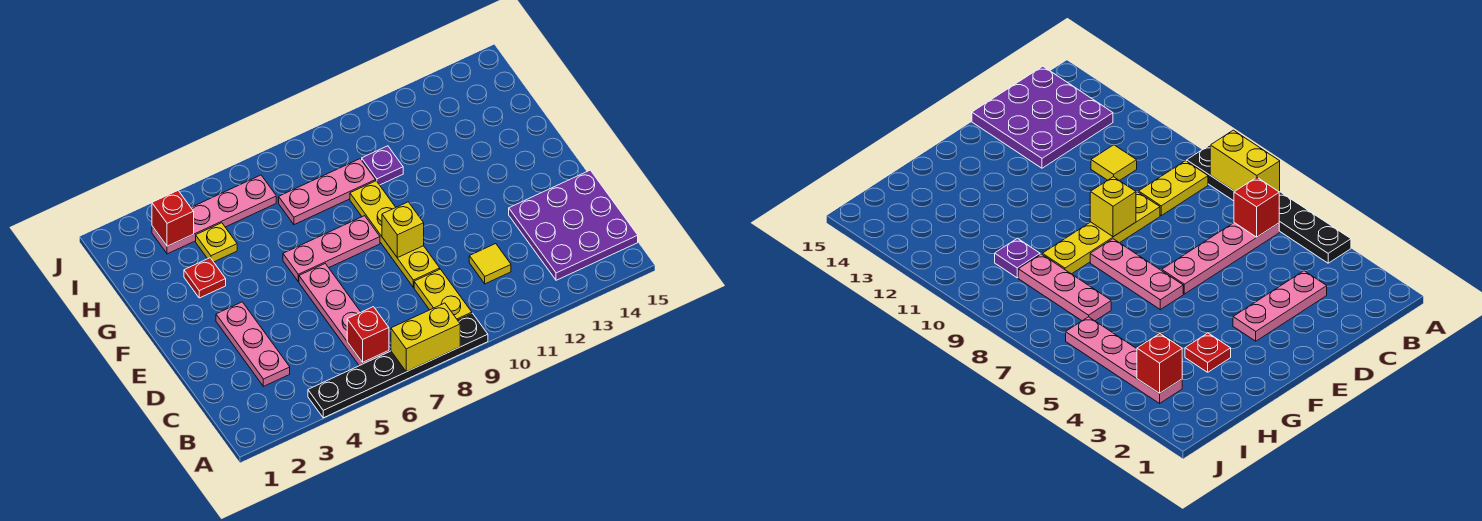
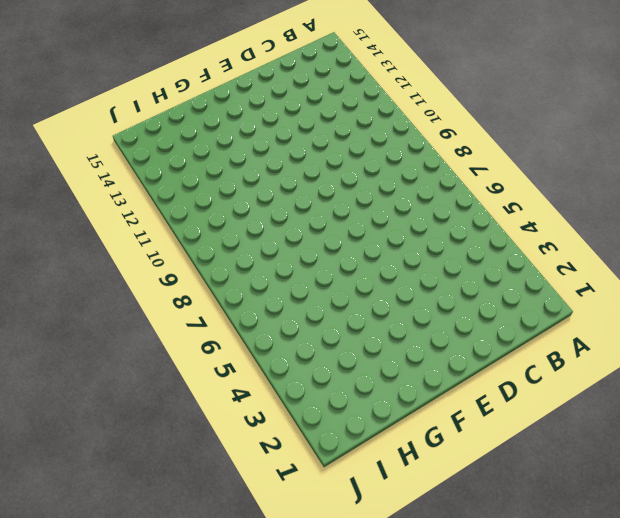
none -> black 1x6 plate [308,313,488,418]
none -> pink 1x4 plate [299,264,389,366]
none -> yellow 1x2 plate [414,269,472,320]

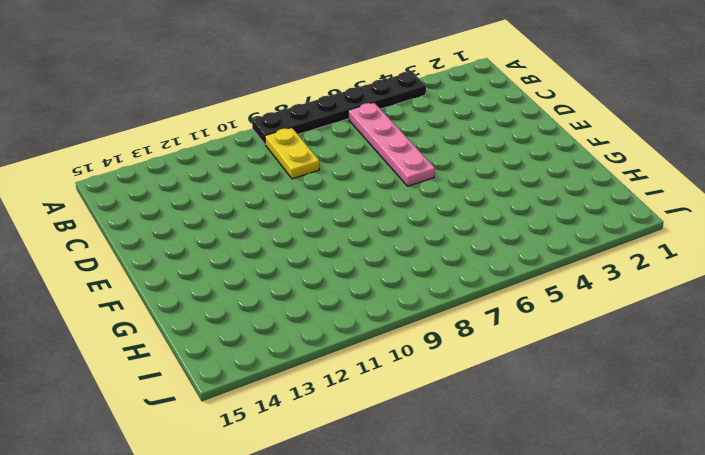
none -> purple 3x3 plate [509,170,638,280]
none -> pink 1x3 plate [216,302,290,386]
none -> yellow 1x1 tile [469,244,511,284]

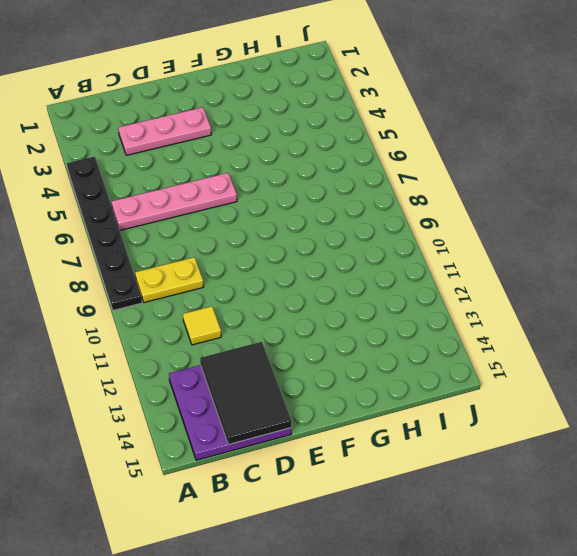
black 2x3 tile [200,342,291,445] -> none
none -> yellow 1x4 plate [350,181,440,287]
none -> pink 1x3 plate [283,216,380,282]
none -> red 1x1 plate [184,258,226,298]

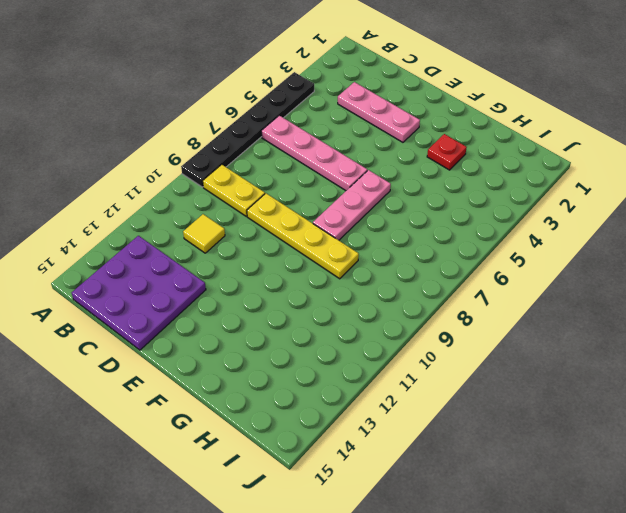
none -> yellow 1x1 plate [196,223,237,262]
none -> pink 1x3 plate [279,159,376,225]
none -> purple 1x1 plate [362,146,403,185]

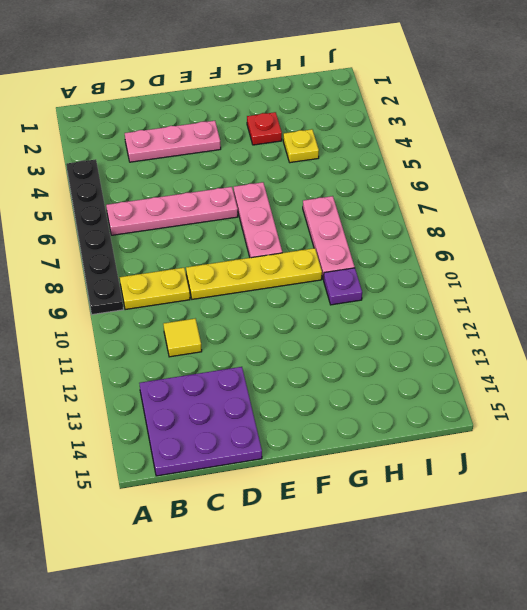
none -> pink 1x4 plate [152,175,276,254]
none -> yellow 1x2 brick [391,303,460,372]
none -> red 1x1 brick [347,307,389,362]

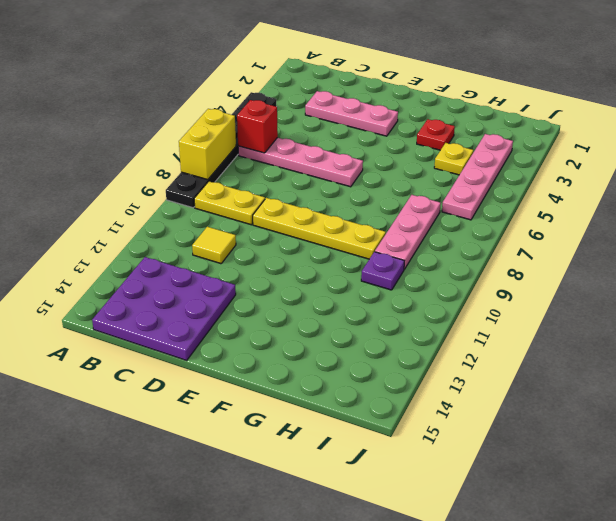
none -> pink 1x3 plate [283,216,380,282]
none -> yellow 1x1 brick [382,202,424,258]
none -> red 1x1 brick [152,191,194,246]

